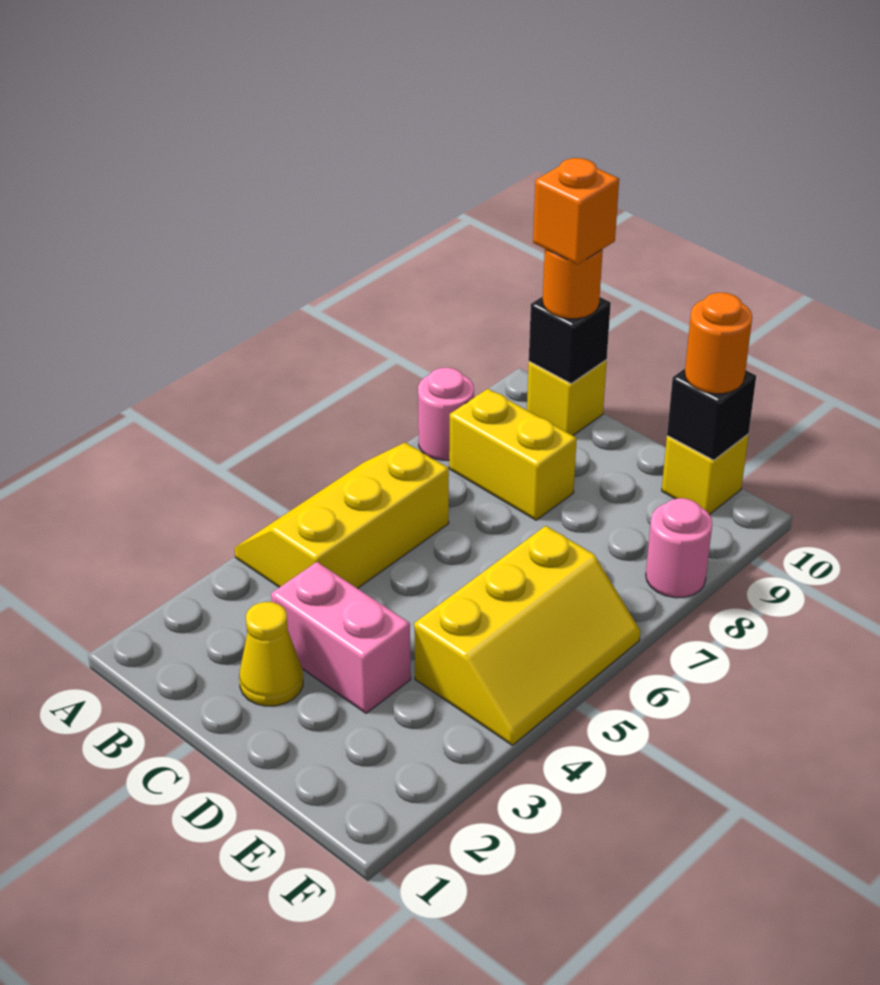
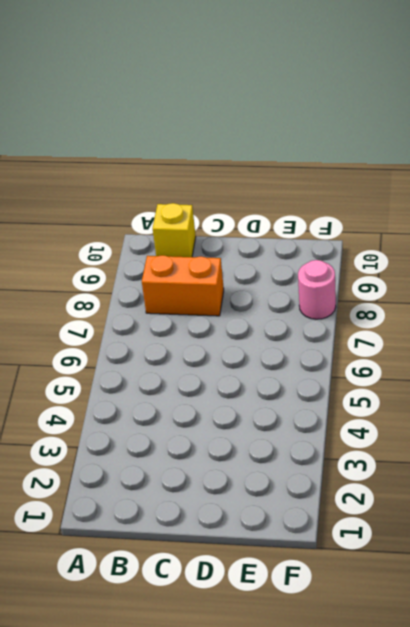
orange 1x2 brick [142,255,224,316] -> yellow 1x2 brick [449,389,577,520]
none -> yellow 2x3 slope [235,442,449,588]
none -> pink 1x1 round brick [418,368,474,460]
none -> yellow 1x1 cone [239,602,303,706]

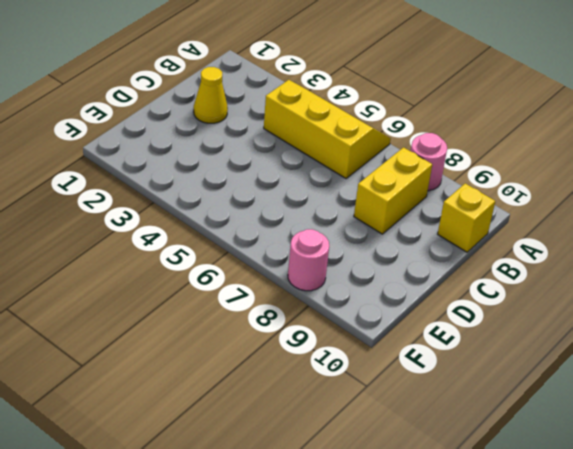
none -> pink 1x2 brick [271,562,411,713]
none -> yellow 2x3 slope [414,526,640,745]
none -> yellow 1x1 brick [662,434,749,515]

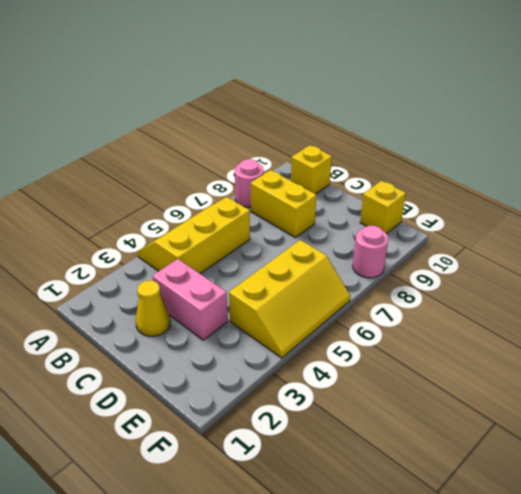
none -> black 1x1 brick [529,296,611,384]
none -> black 1x1 brick [667,369,756,460]
none -> orange 1x1 round brick [543,249,603,319]

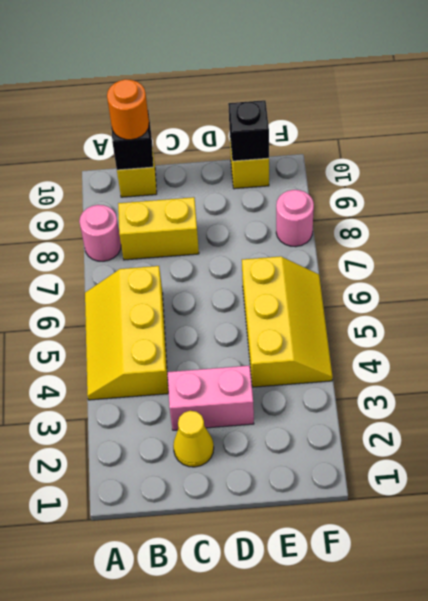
none -> orange 1x1 round brick [685,293,752,394]
none -> orange 1x1 brick [533,158,619,265]

